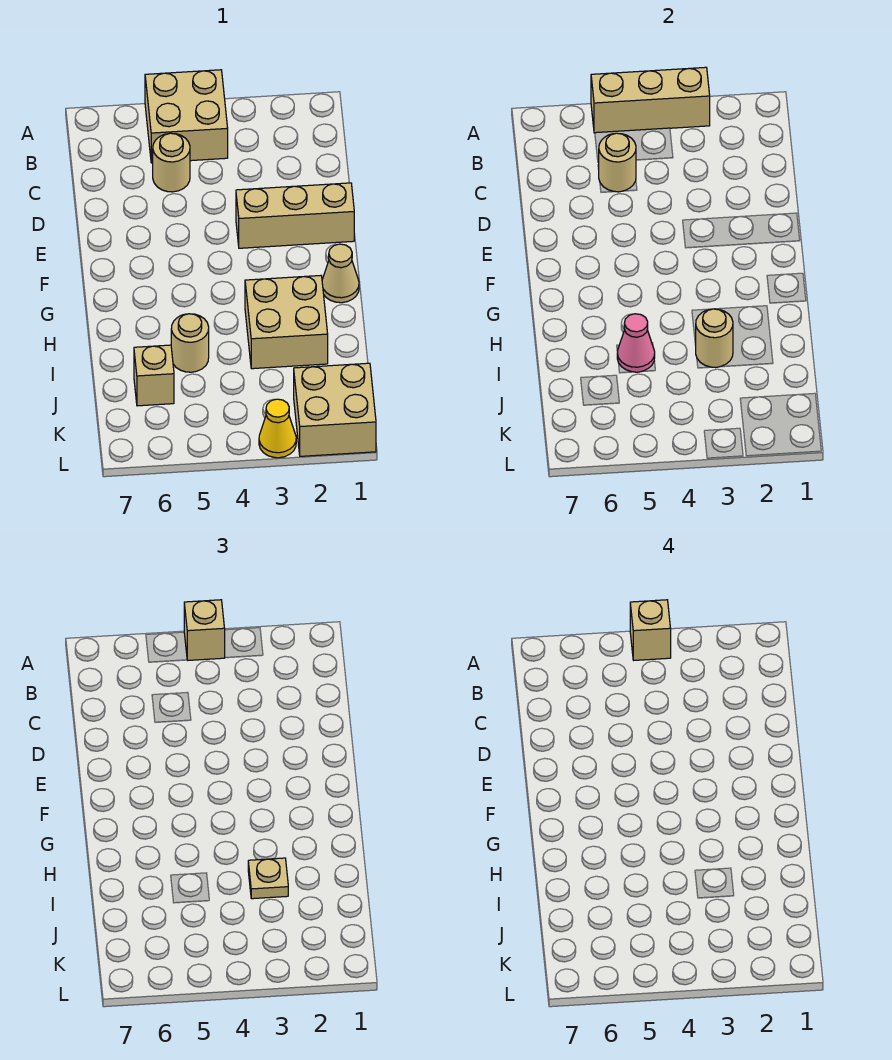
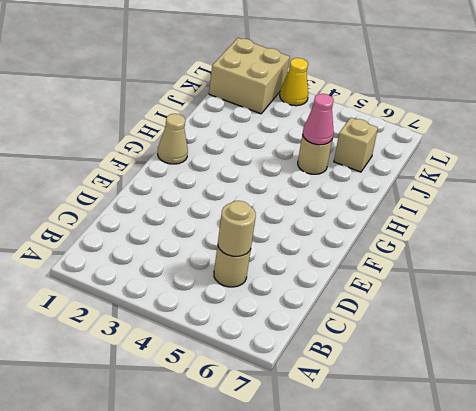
none -> tan 2x2 brick [145,70,228,163]
none -> tan 1x3 brick [236,183,354,248]
none -> tan 2x2 brick [245,276,328,369]

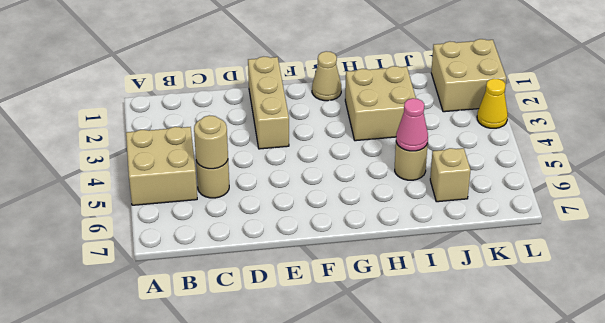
none -> tan 1x3 brick [591,67,710,133]
none -> tan 1x1 round brick [695,309,733,368]
none -> tan 1x1 brick [184,600,225,660]

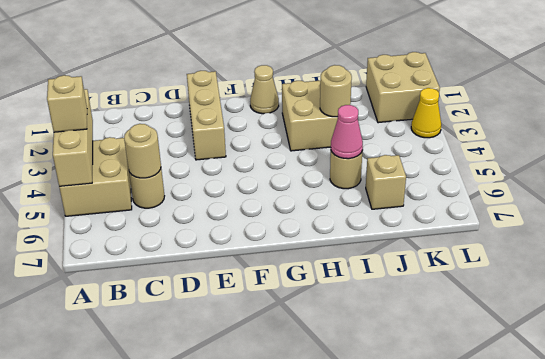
none -> tan 1x1 plate [248,858,288,899]
none -> tan 1x1 brick [630,600,671,660]

